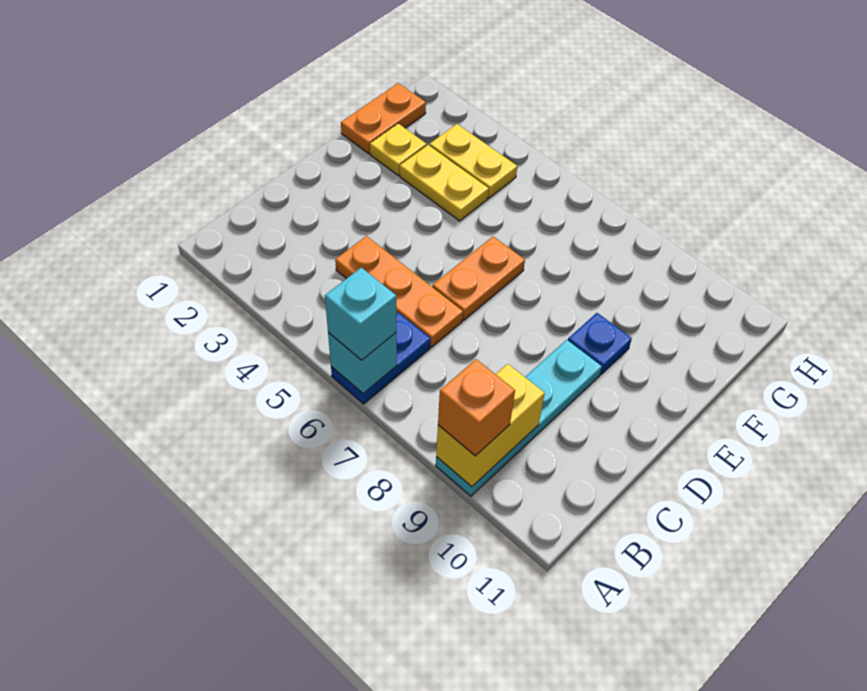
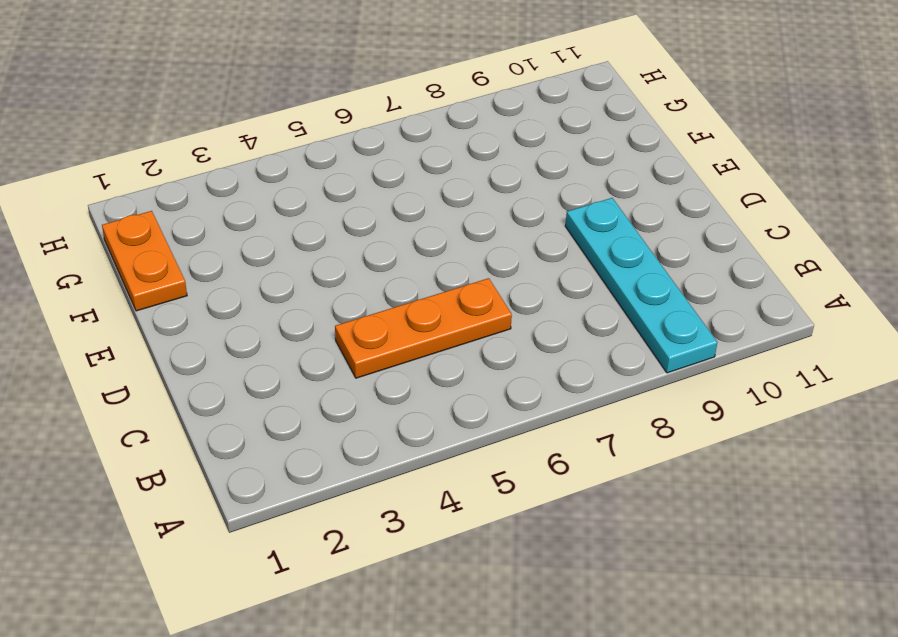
none -> blue 1x2 plate [331,313,430,404]
none -> orange 1x2 plate [432,236,525,320]
none -> blue 1x1 plate [568,313,632,375]

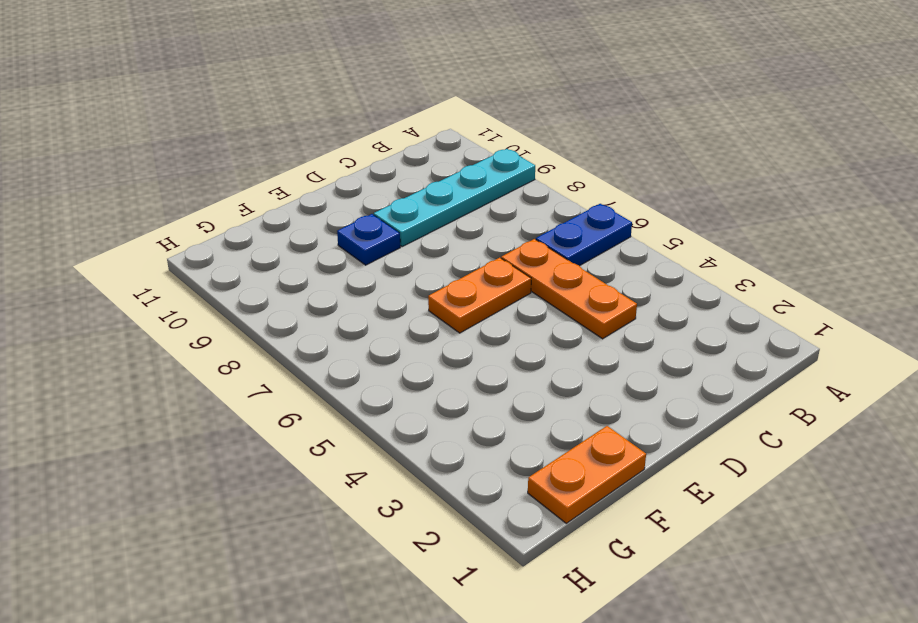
none -> yellow 1x1 plate [370,124,427,175]
none -> yellow 1x2 plate [400,145,489,221]
none -> yellow 1x2 plate [429,124,517,198]

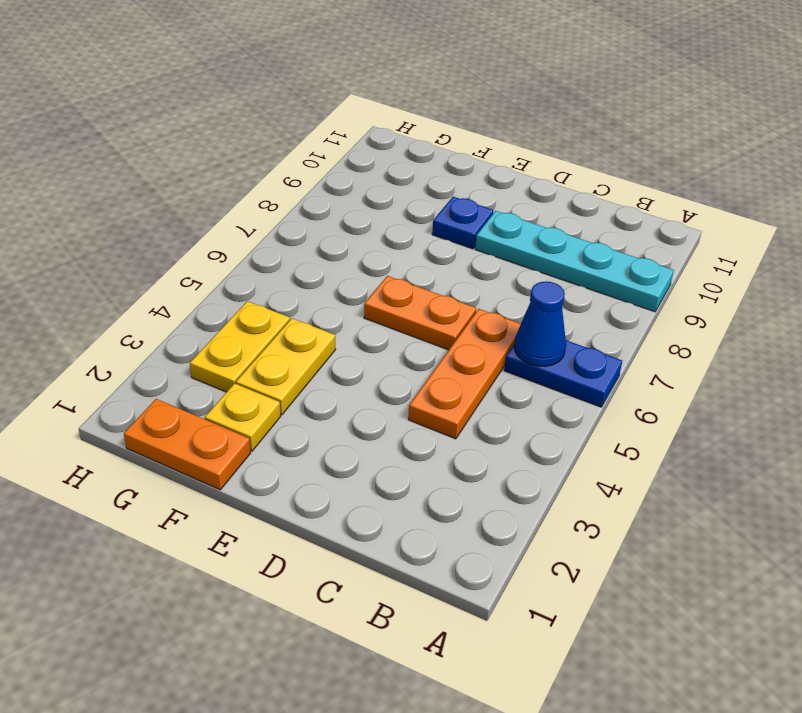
blue 1x1 cone [514,281,566,366] -> none
none -> cyan 1x1 brick [328,333,397,393]
none -> yellow 1x2 brick [436,364,545,487]
none -> cyan 1x1 brick [325,268,396,360]

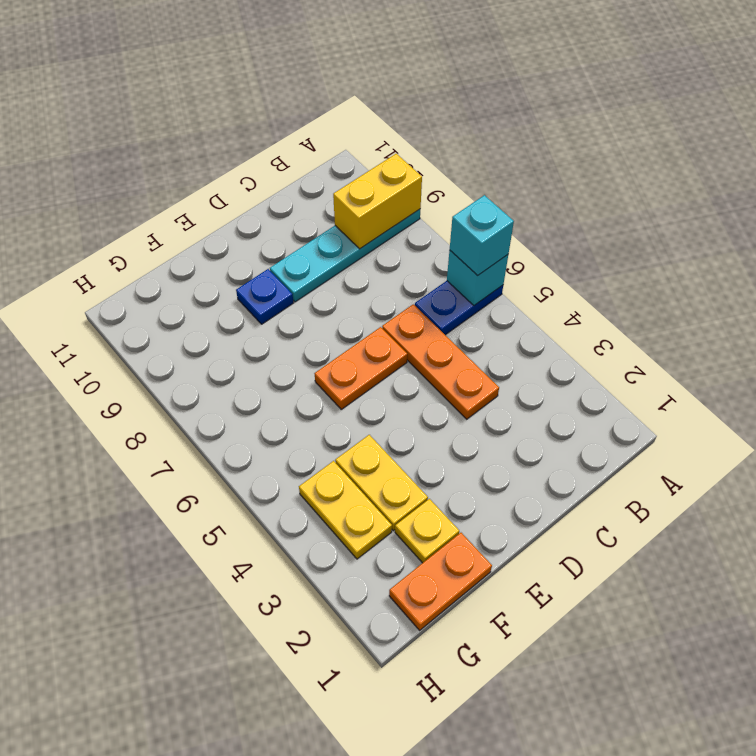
none -> orange 1x1 brick [438,359,515,456]

